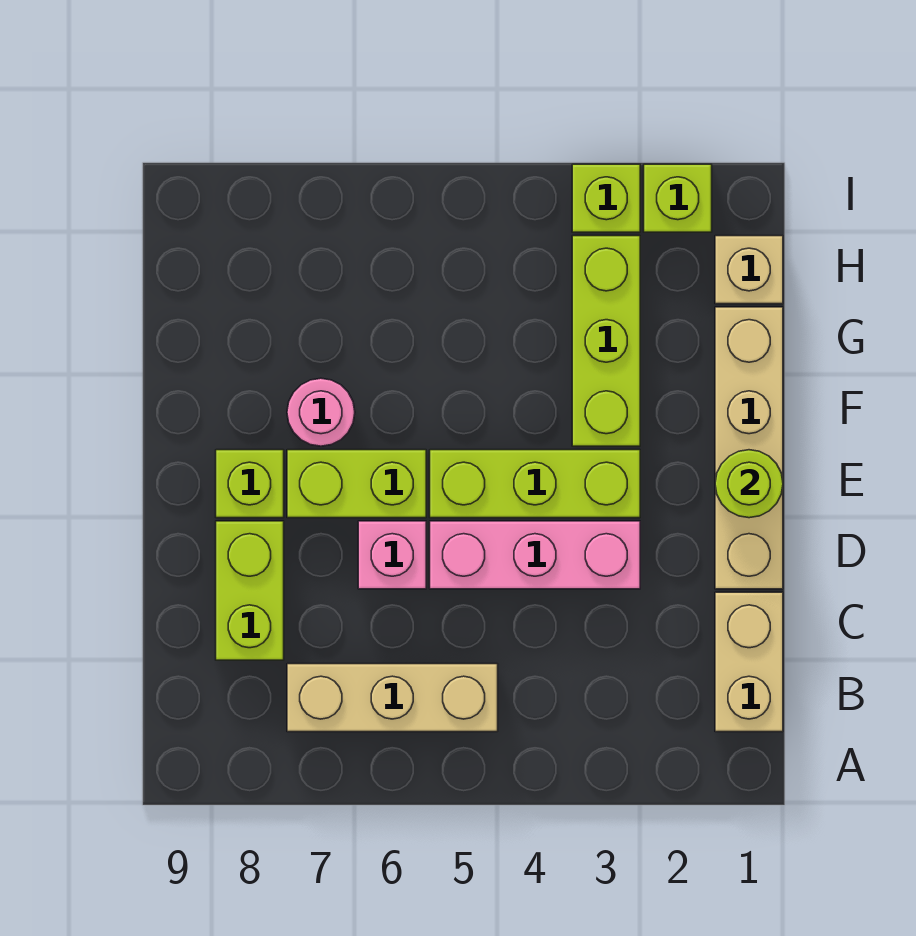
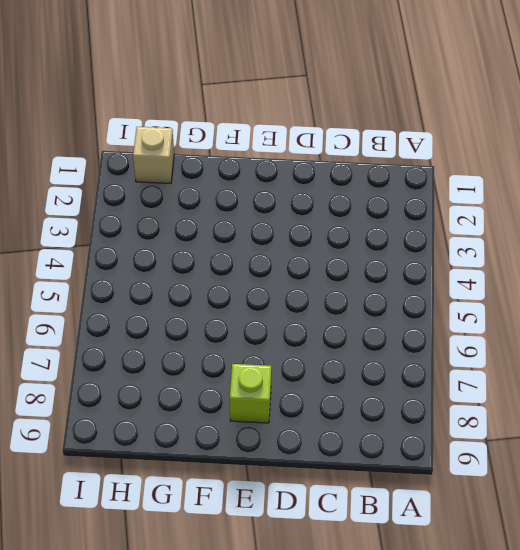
none -> tan 1x2 brick [715,592,783,732]
none -> tan 1x3 brick [287,664,498,732]
none -> lime 1x2 brick [216,521,284,660]

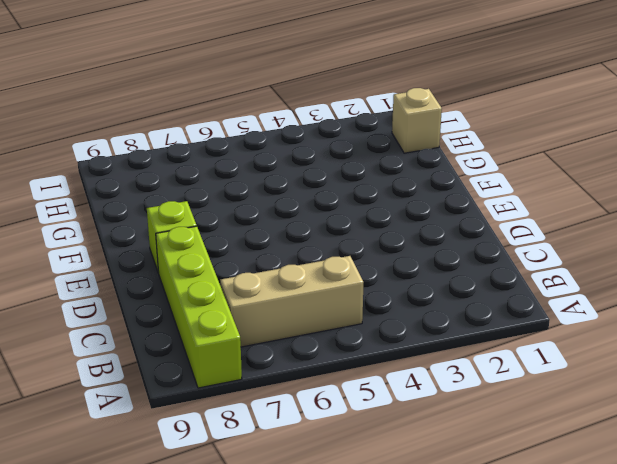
lime 1x4 brick [156,226,242,388] -> lime 1x2 brick [216,521,284,660]
none -> tan 1x2 brick [715,592,783,732]
none -> tan 1x4 brick [715,307,783,589]
none -> pink 1x3 brick [430,521,640,589]

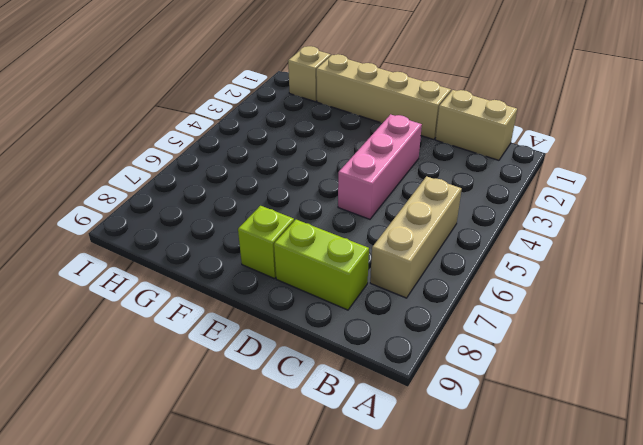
none -> pink 1x1 brick [358,521,426,589]
none -> lime 1x3 brick [430,450,640,518]
none -> lime 1x2 brick [287,450,426,518]

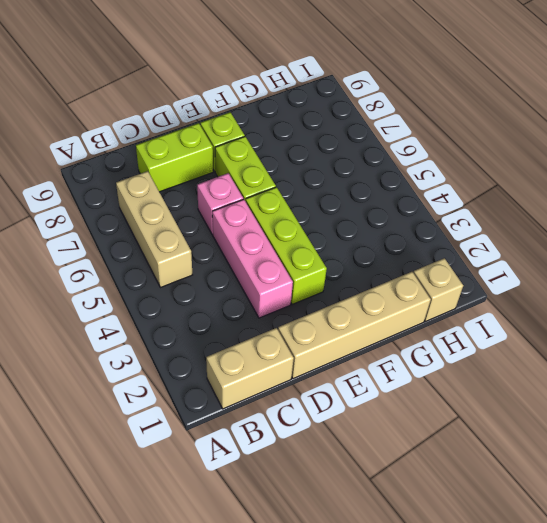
none -> lime 1x3 brick [572,236,640,446]
none -> pink 1x1 round brick [287,378,355,446]
none -> lime 1x1 brick [644,164,712,232]

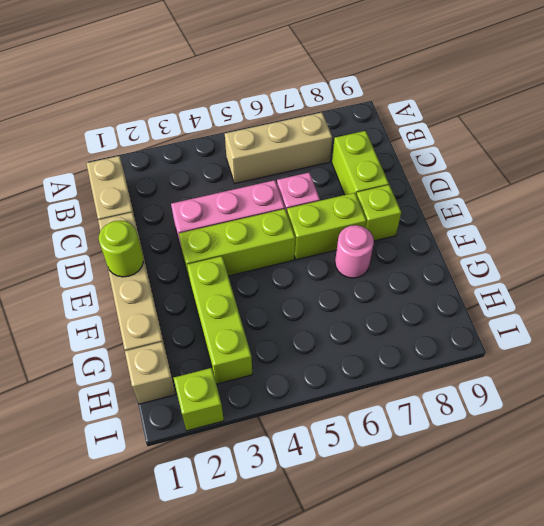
none -> lime 1x1 brick [572,164,640,232]

